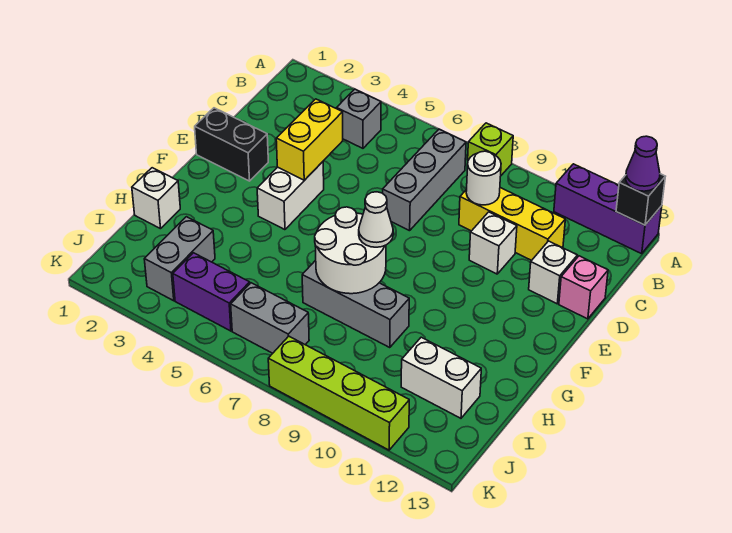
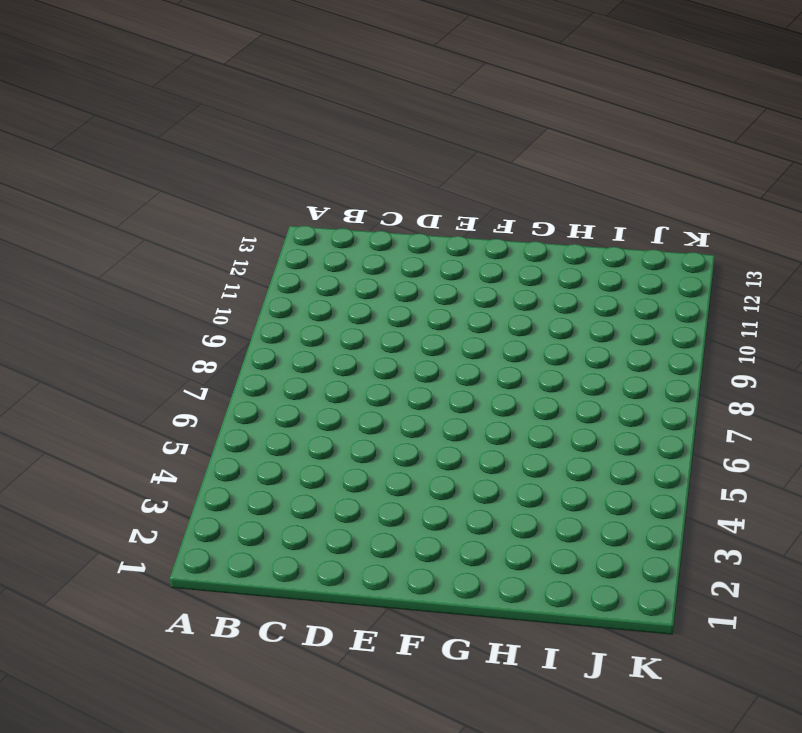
none -> lime 1x1 brick [467,123,513,175]
none -> purple 1x3 brick [554,164,662,254]
none -> grey 1x1 brick [337,89,381,148]

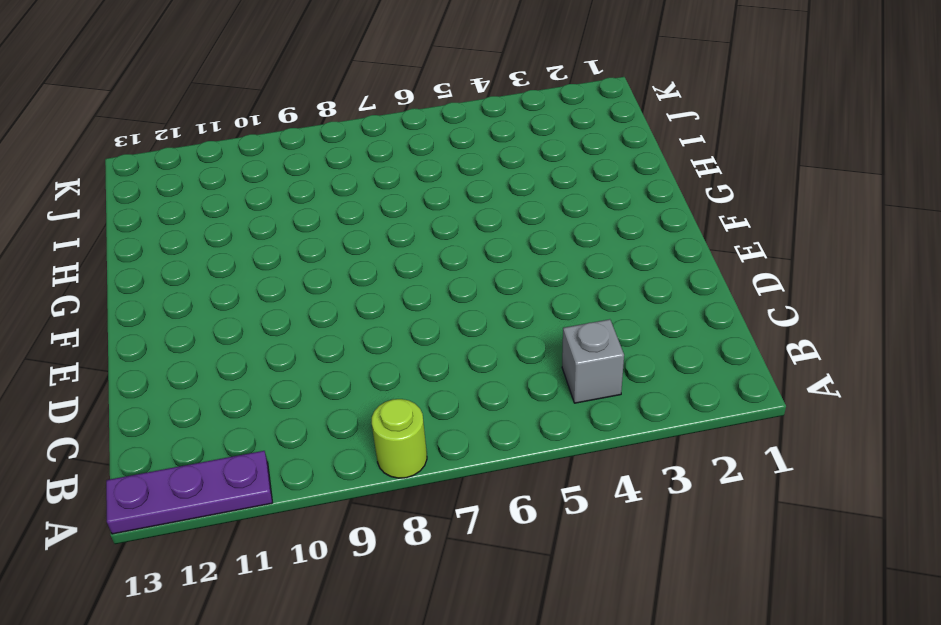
lime 1x1 round brick [372,399,427,478] -> lime 1x1 brick [467,123,513,175]
purple 1x3 plate [106,451,272,534] -> purple 1x3 brick [554,164,662,254]
none -> grey 1x3 brick [383,129,466,231]
none -> yellow 1x3 brick [459,188,565,260]
none -> white 1x1 brick [469,212,517,274]

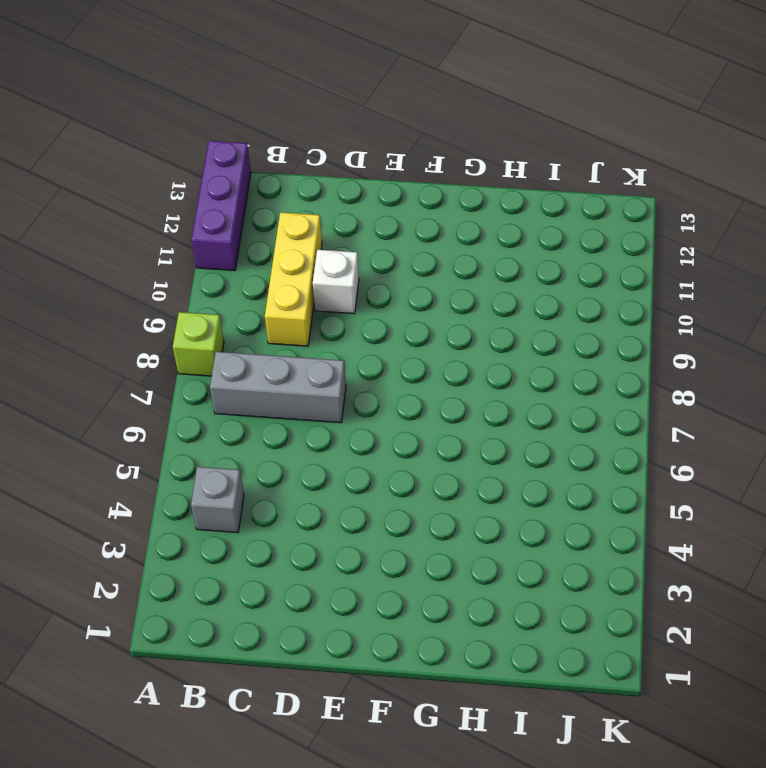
none -> white 1x1 brick [529,241,577,304]
none -> pink 1x1 brick [559,256,608,319]
none -> black 1x2 brick [195,108,268,181]

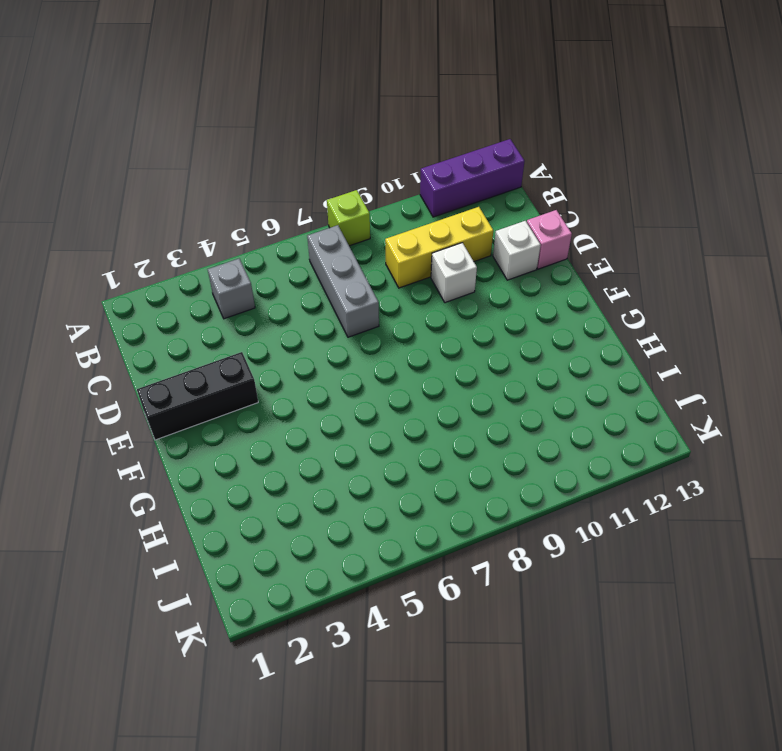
black 1x3 brick [137,352,258,440] -> black 1x2 brick [195,108,268,181]
none -> white 1x2 brick [257,162,324,230]
none -> white 1x1 brick [132,168,180,229]
none -> grey 1x3 brick [302,260,409,348]

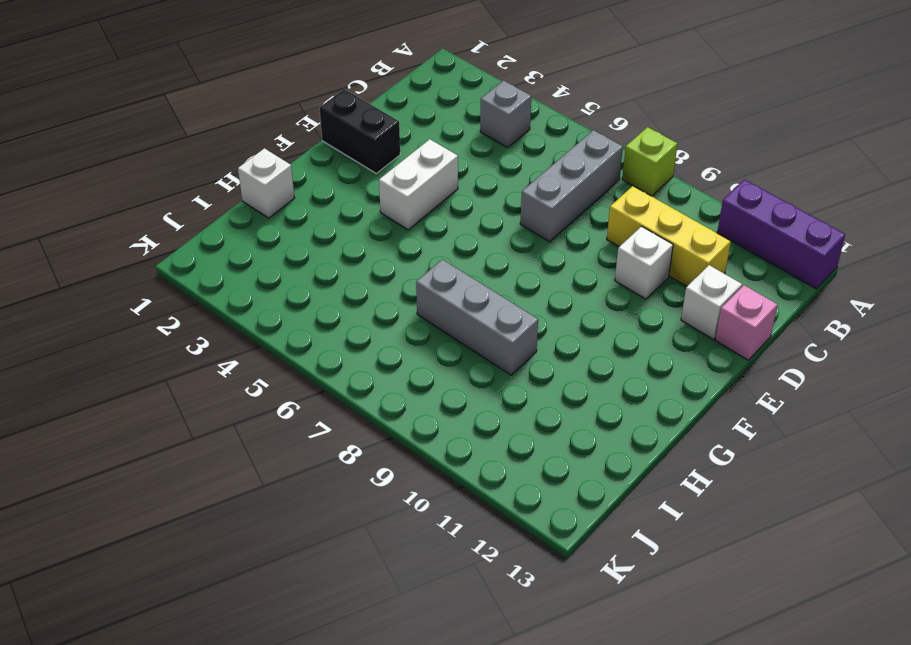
none -> grey 1x2 brick [144,217,215,301]
none -> white 1x2 brick [401,337,481,418]
none -> purple 1x2 brick [173,253,250,331]

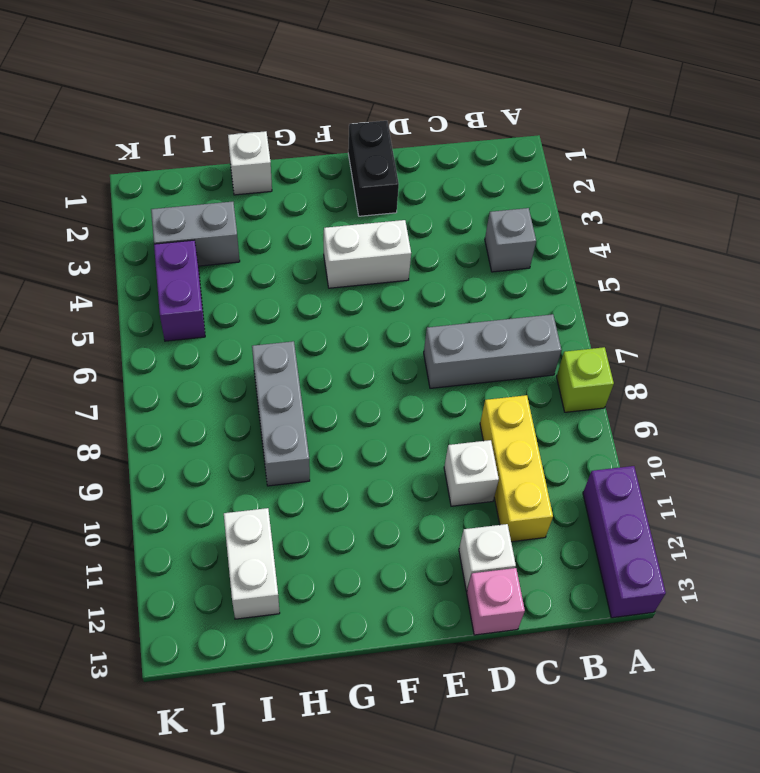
none -> grey 1x2 brick [231,283,309,353]
none -> lime 1x4 brick [268,336,409,450]
none -> black 1x1 brick [616,174,665,225]

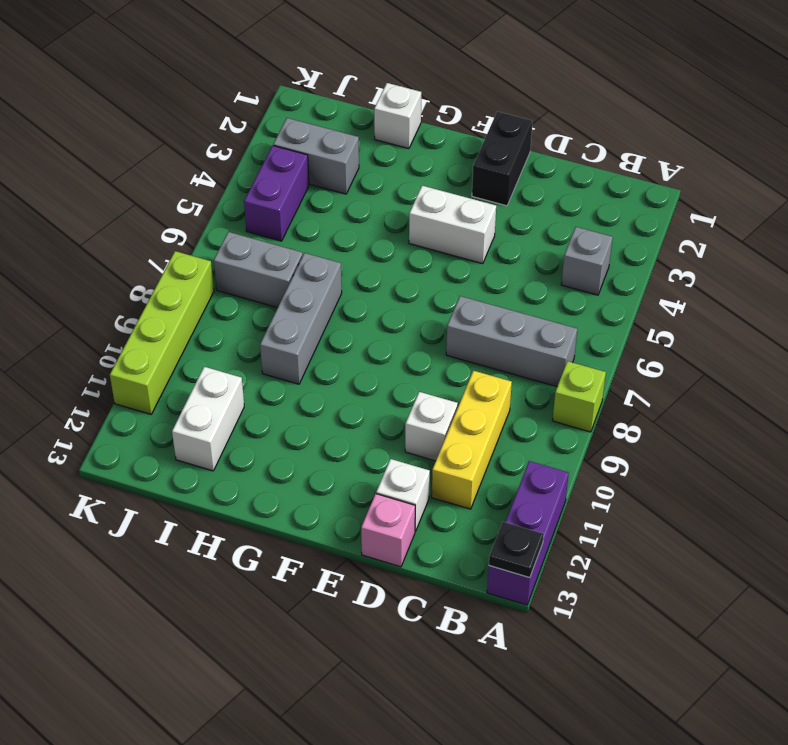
black 1x1 plate [489,522,544,578] -> black 1x1 brick [616,174,665,225]
grey 1x2 brick [214,232,303,308] -> grey 1x2 brick turned to [231,283,309,353]
none -> white 1x1 round brick [466,151,501,205]
none -> yellow 1x2 brick [276,99,343,180]
none -> white 2x2 round brick [315,207,386,294]

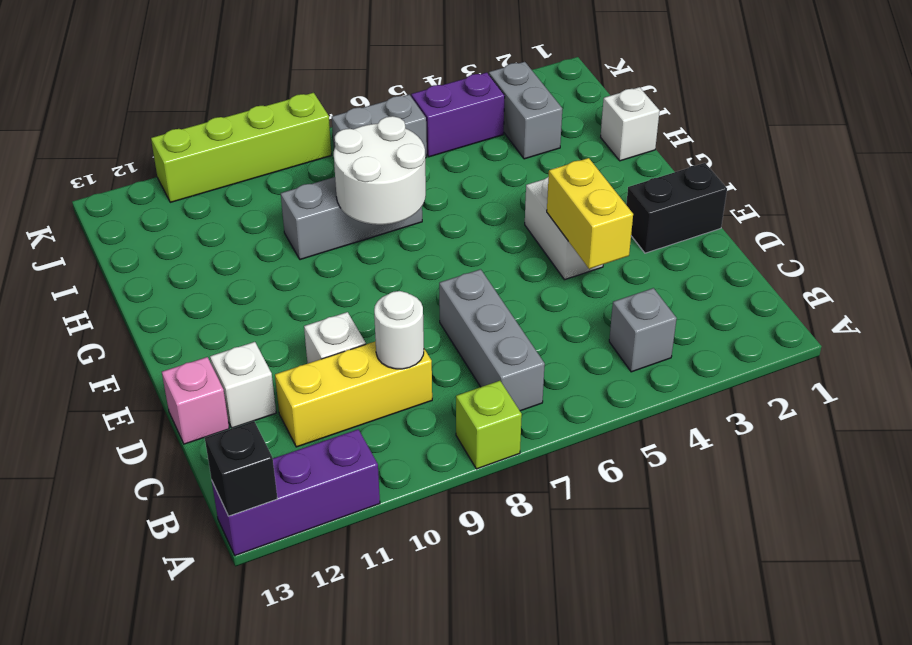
none -> white 1x2 brick [401,337,481,418]
none -> purple 1x1 cone [626,136,660,191]
none -> white 1x1 cone [359,192,393,247]

